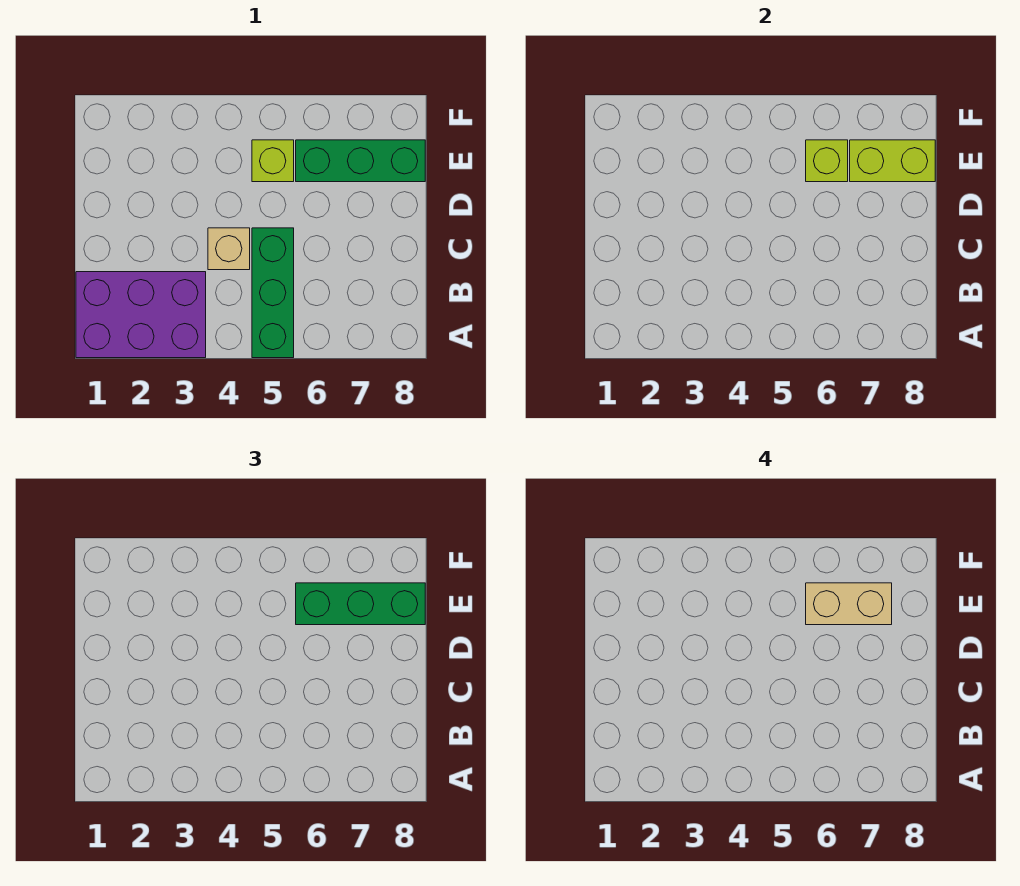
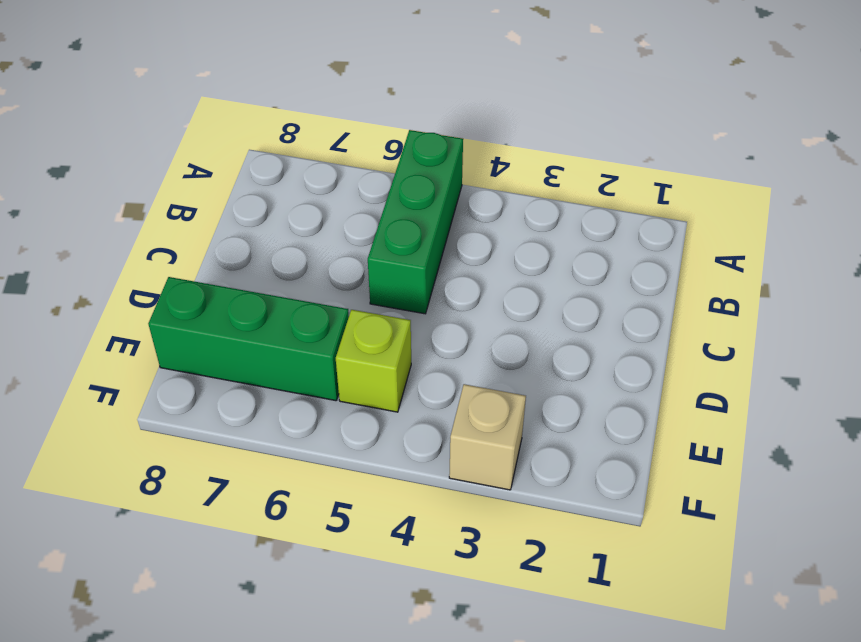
tan 1x1 brick [449,384,526,490] -> tan 1x1 brick moved to [208,228,250,270]
none -> purple 2x3 brick [76,272,206,358]
none -> lime 1x1 brick [806,140,848,182]

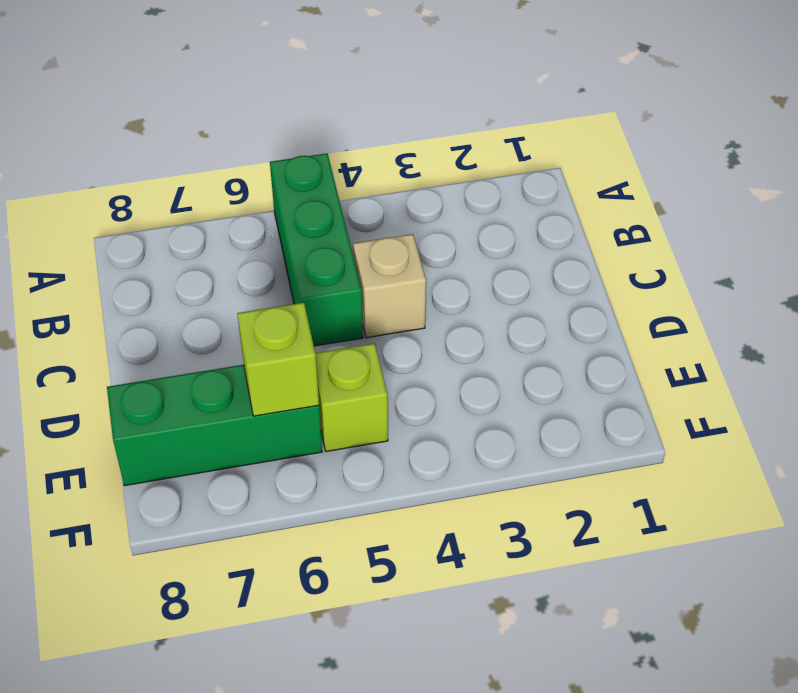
none -> purple 2x3 brick [76,272,206,358]
none -> lime 1x2 brick [850,140,935,182]

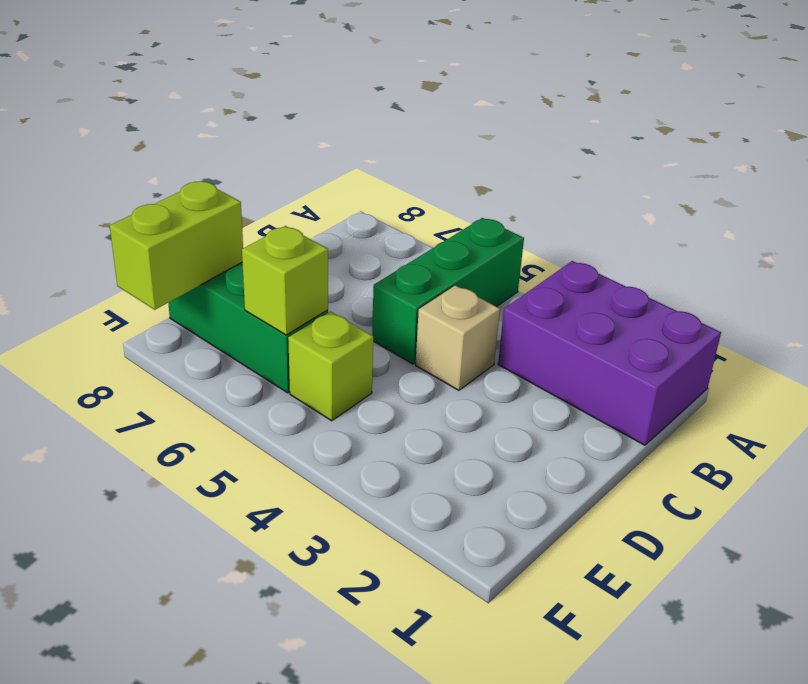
lime 1x2 brick [110,181,243,310] -> lime 1x2 brick turned to [850,140,935,182]
none -> green 1x3 brick [296,583,425,625]
none -> tan 1x2 brick [806,583,892,625]

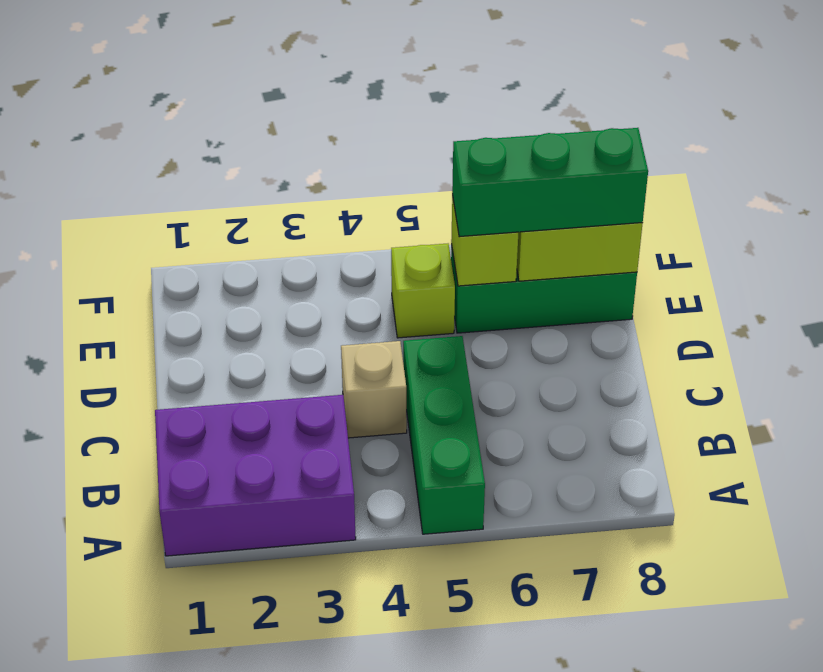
none -> tan 1x2 brick [806,583,892,625]

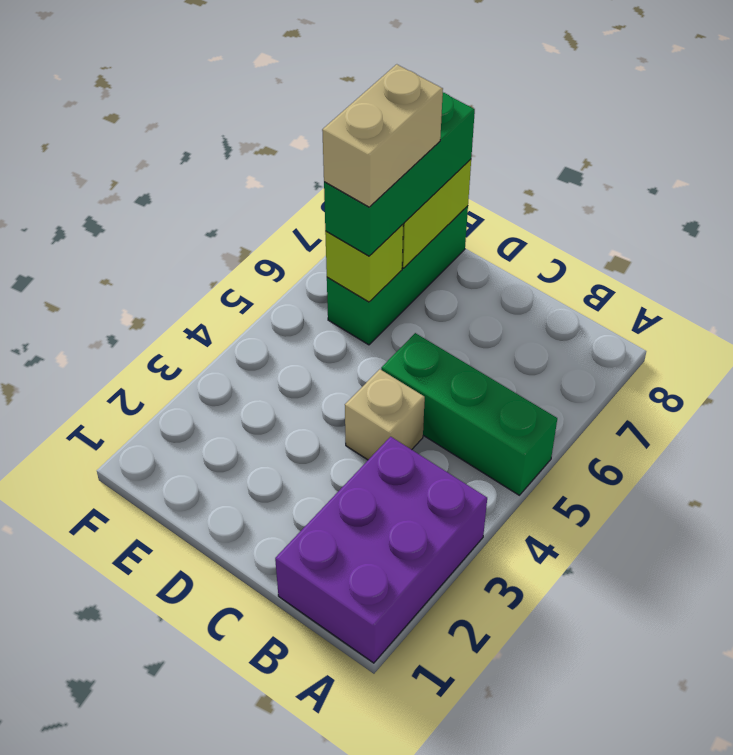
none -> lime 1x1 brick [252,140,294,182]

